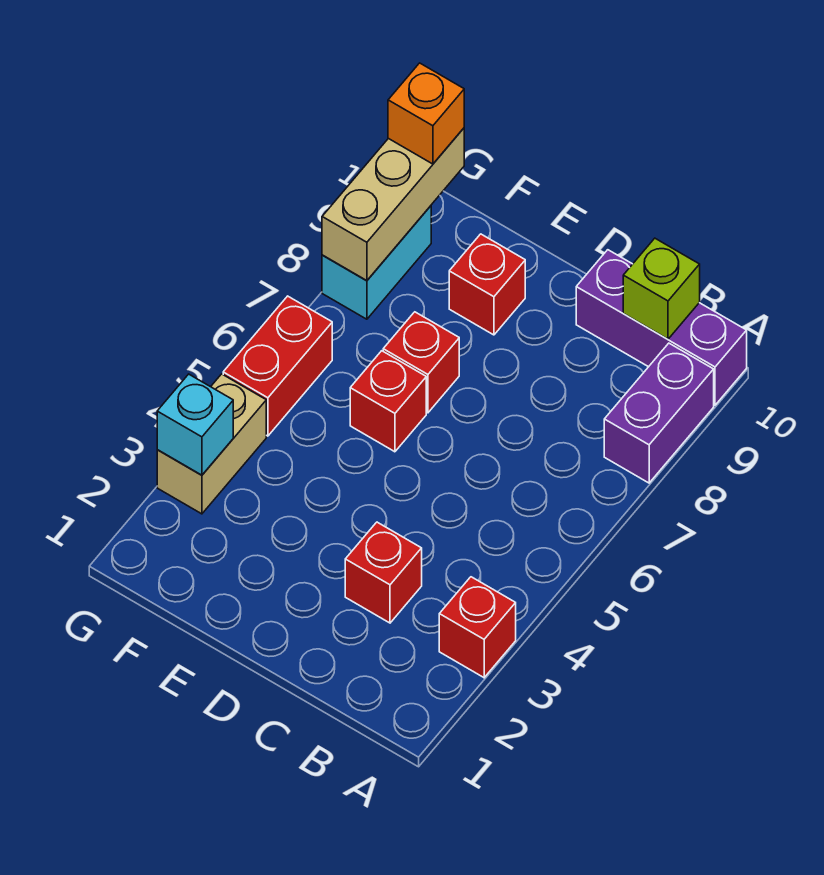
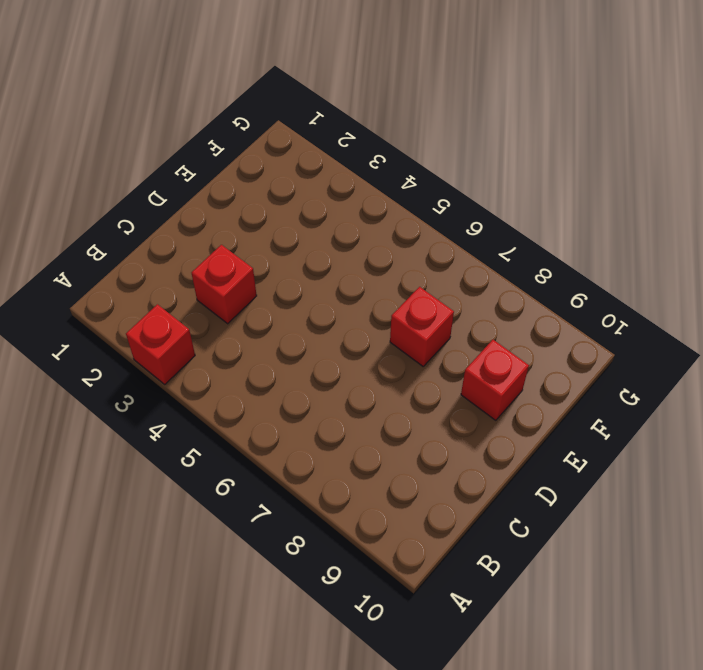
none -> purple 1x2 brick [604,343,714,483]
none -> purple 1x3 brick [576,250,747,405]
none -> red 1x1 brick [350,351,426,452]

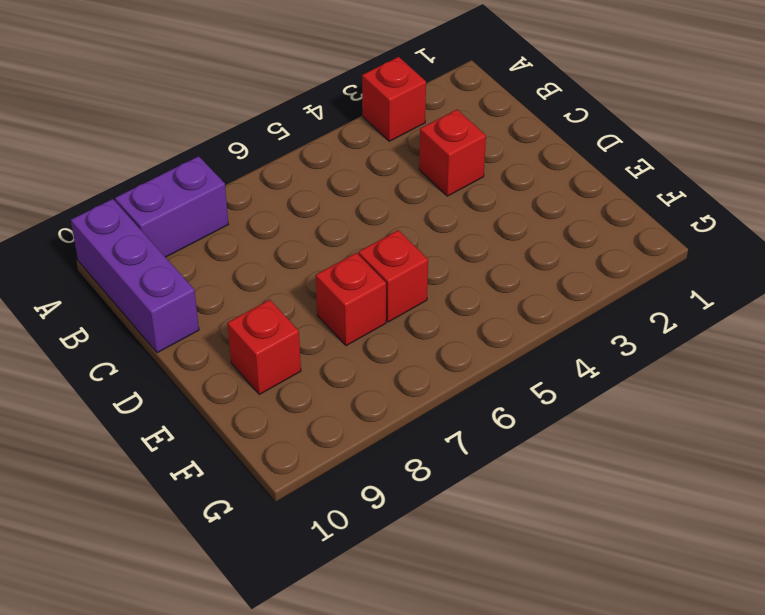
none -> tan 1x2 brick [157,374,266,514]
none -> red 1x2 brick [223,296,332,436]
none -> cyan 1x2 brick [322,206,431,319]

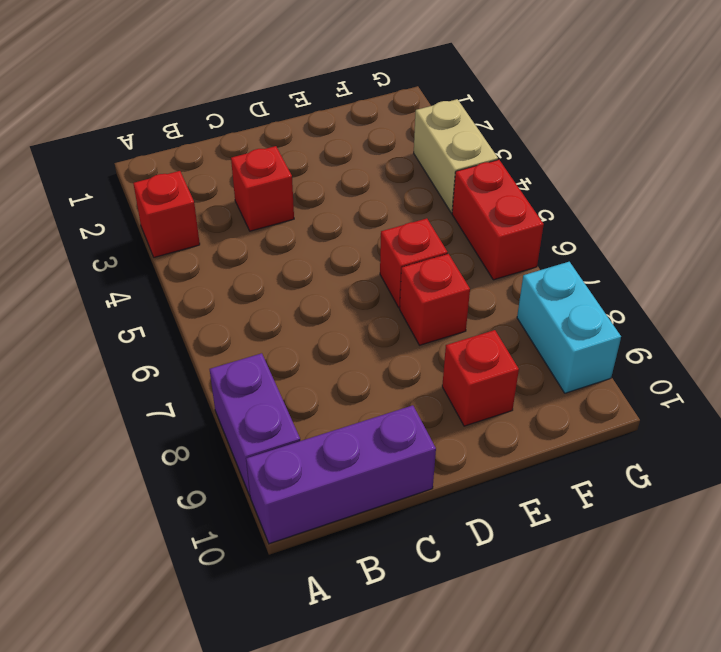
none -> lime 1x1 brick [623,238,700,339]
none -> cyan 1x1 brick [157,374,233,475]
none -> tan 1x3 brick [322,128,464,281]

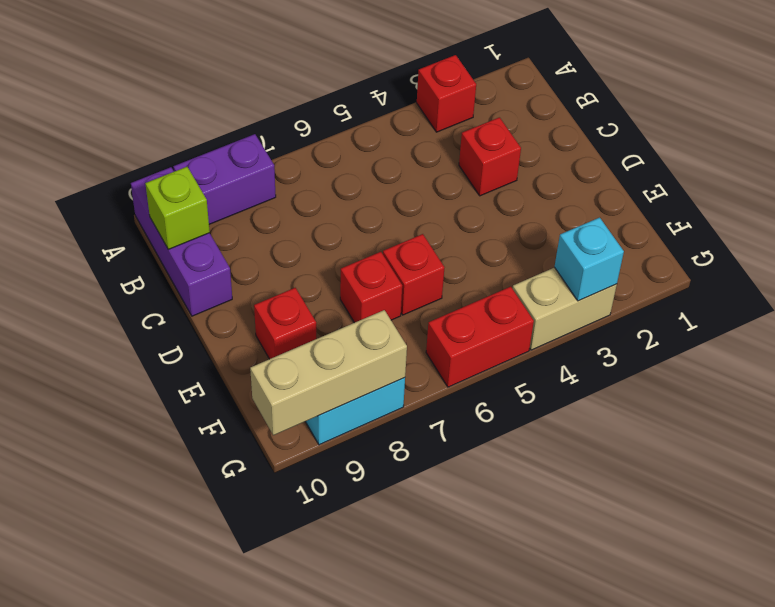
none -> orange 1x1 brick [388,63,464,164]

